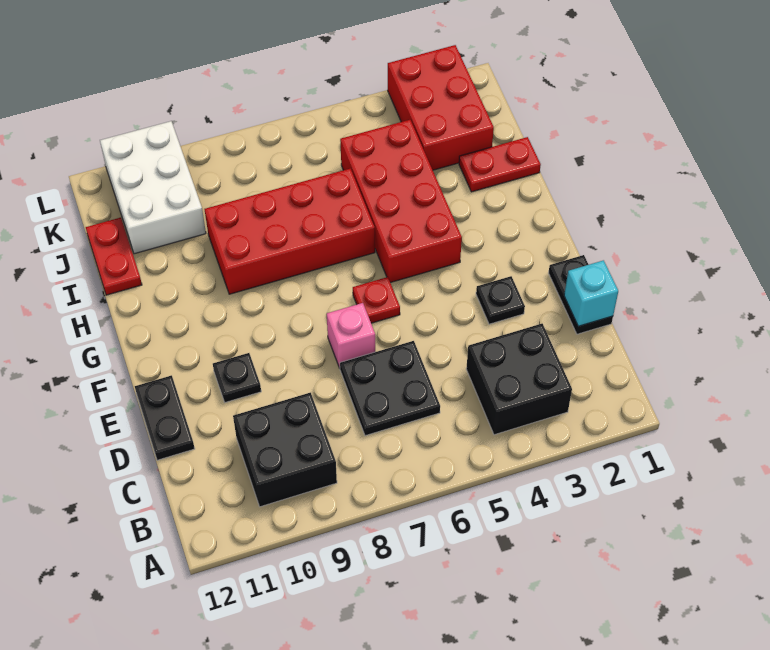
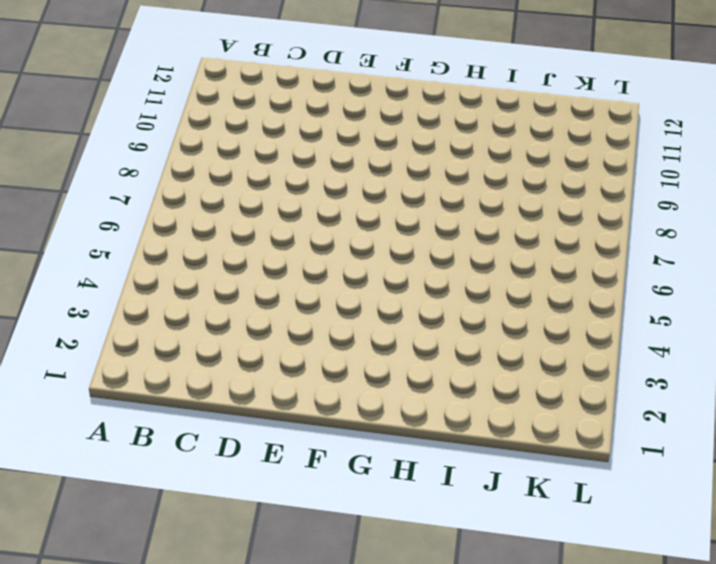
none -> black 2x2 brick [466,324,572,435]
none -> black 2x2 brick [233,393,337,507]
none -> black 2x2 plate [340,341,440,436]

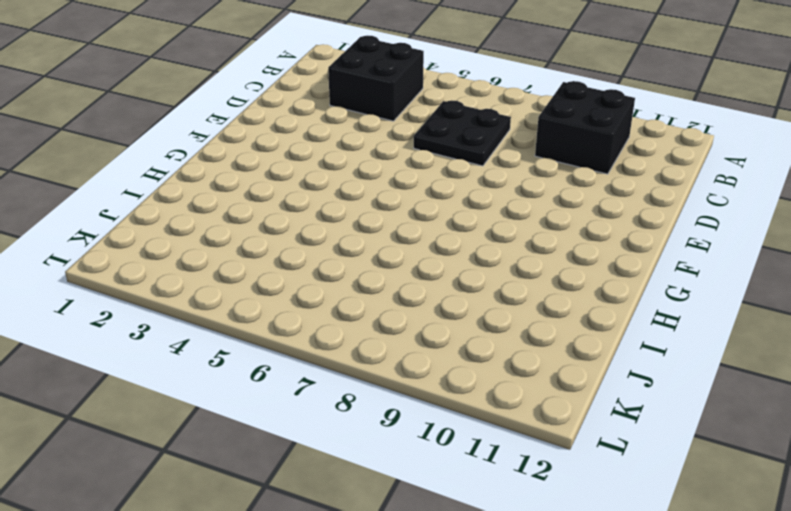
none -> black 1x2 plate [549,255,613,334]
none -> black 1x2 plate [135,375,195,460]
none -> black 1x1 plate [476,276,525,324]

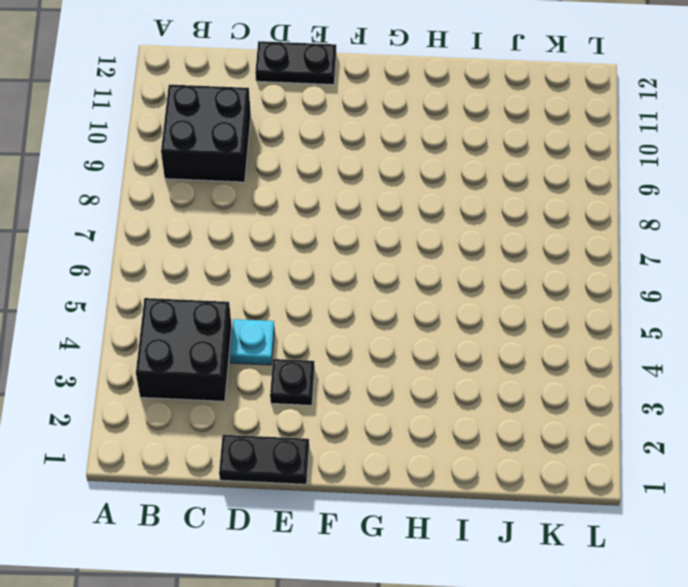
cyan 1x1 plate [230,319,274,365] -> none
none -> black 2x2 plate [340,341,440,436]
none -> pink 1x1 brick [327,303,375,368]
none -> black 1x1 plate [213,353,261,402]

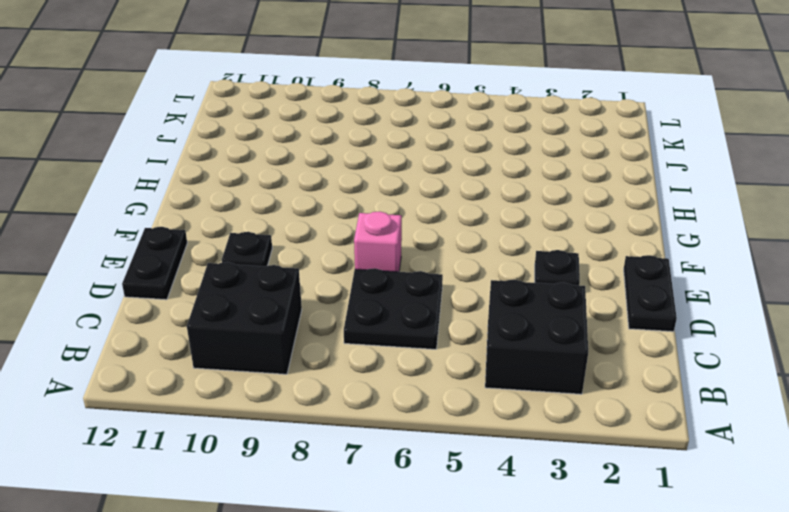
none -> red 1x1 plate [353,277,400,323]
none -> red 2x4 brick [340,120,462,283]
none -> red 2x4 brick [204,169,375,294]

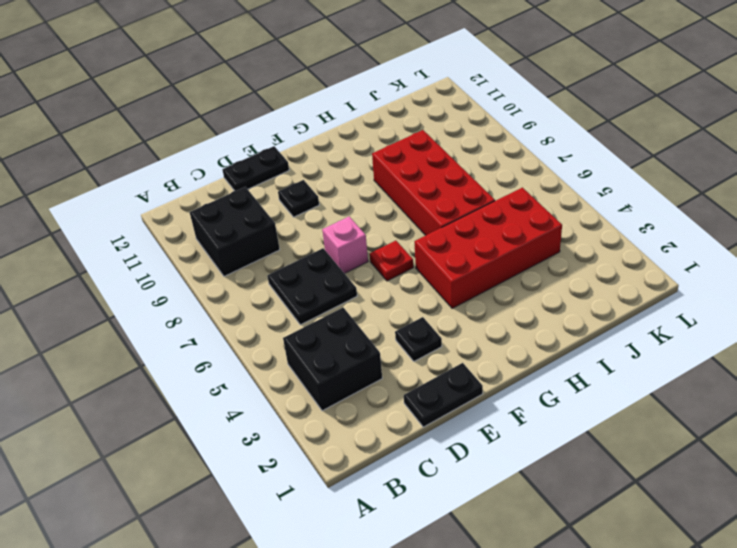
none -> red 1x2 plate [459,137,541,192]
none -> red 1x2 plate [86,218,142,295]
none -> red 2x3 brick [388,45,494,170]

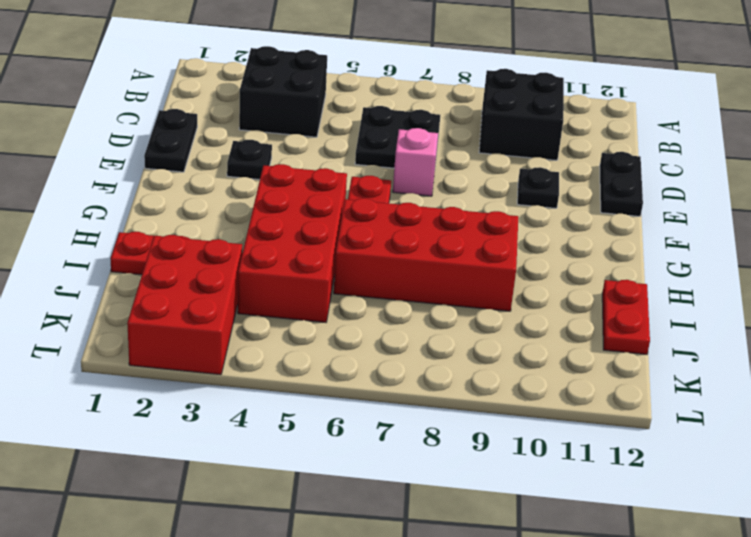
none -> white 2x3 brick [100,121,206,254]
none -> cyan 1x1 brick [564,260,618,326]

